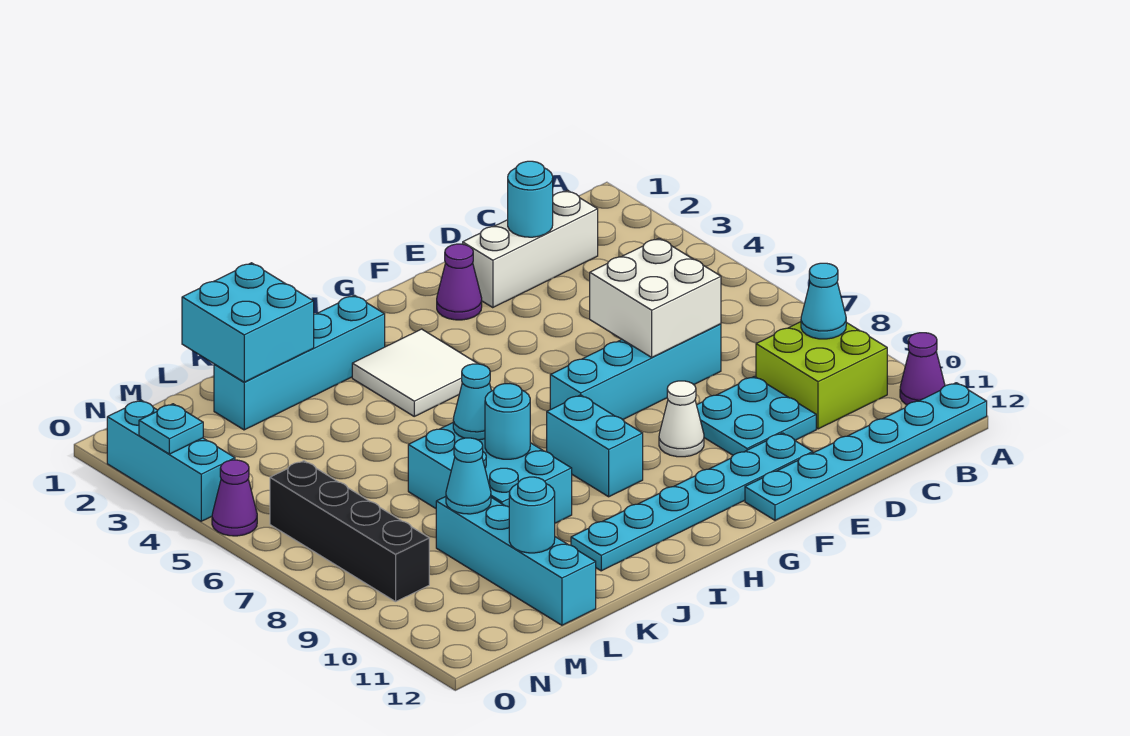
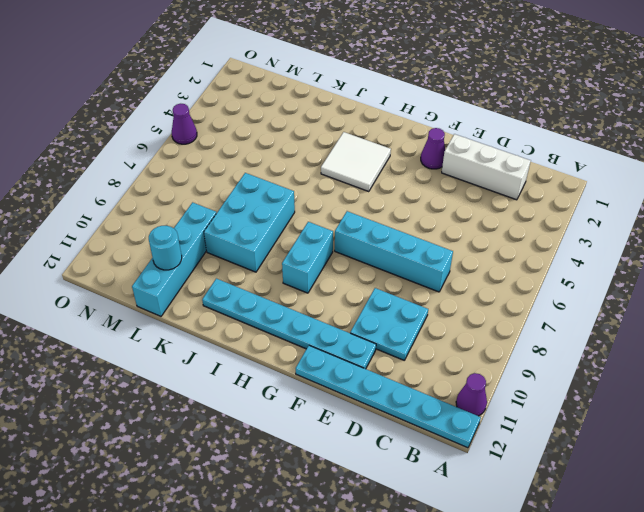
none -> lime 2x2 brick [756,322,887,429]
none -> white 1x1 cone [659,381,704,457]
none -> cyan 1x4 brick [214,295,385,430]

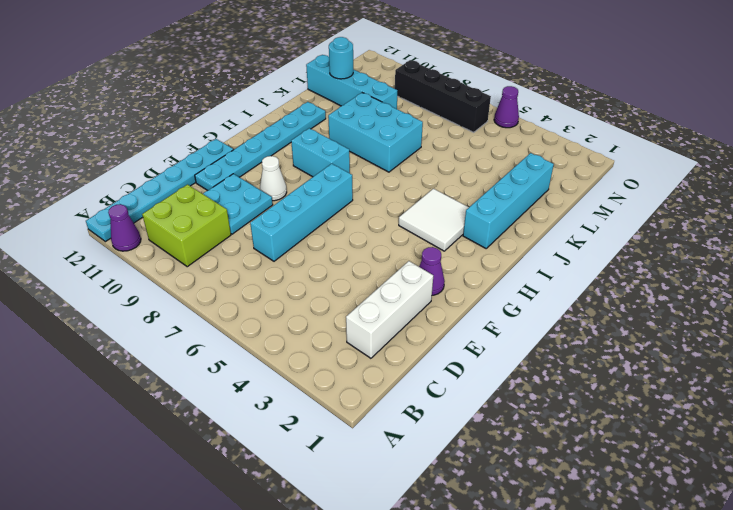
none -> cyan 1x3 brick [107,400,235,521]
none -> cyan 1x1 cone [801,263,846,339]
none -> cyan 1x1 round brick [508,161,553,237]

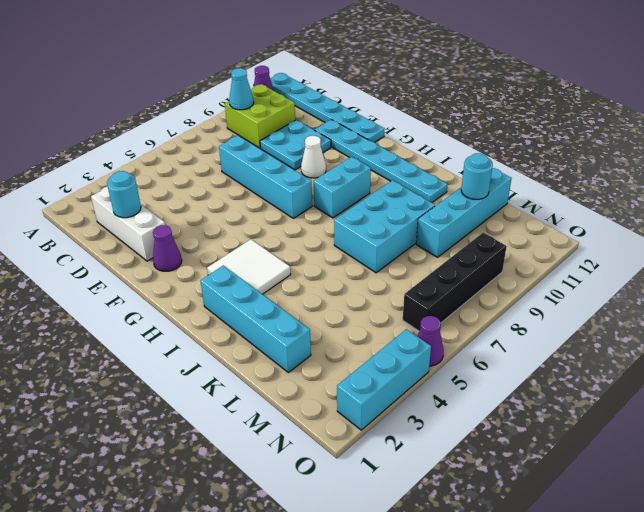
none -> white 2x2 brick [590,238,721,357]
none -> cyan 1x1 cone [453,364,491,440]
none -> cyan 1x1 round brick [485,384,530,459]

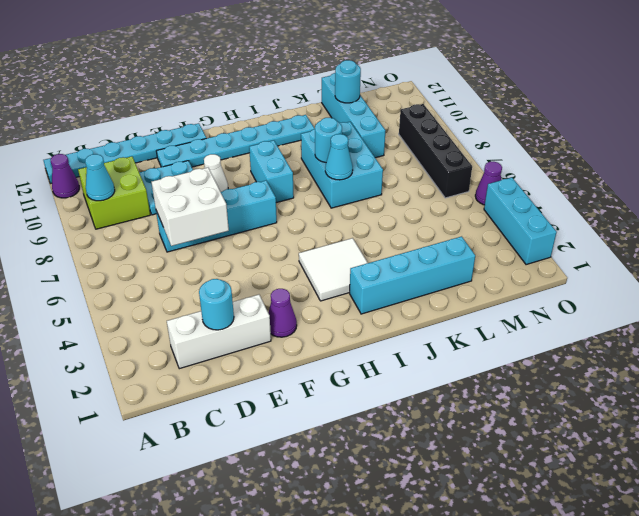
none -> cyan 2x2 brick [182,263,314,382]
none -> cyan 1x1 cone [446,438,491,514]
none -> cyan 1x1 plate [139,404,203,454]

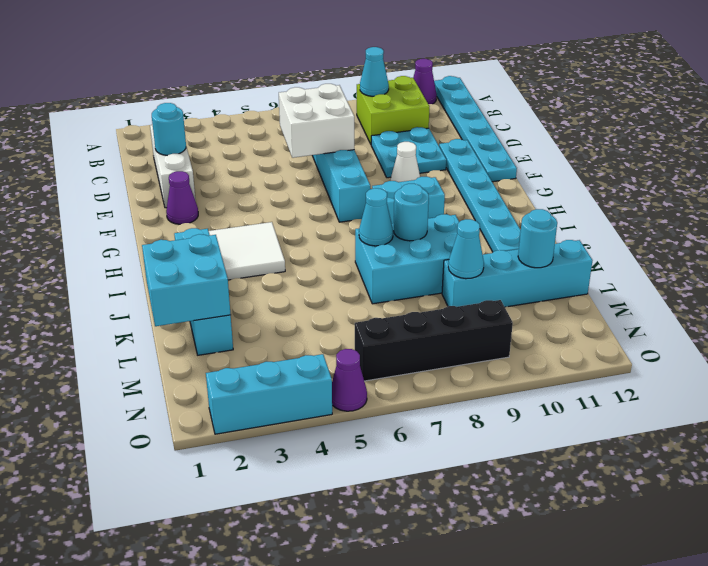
none -> cyan 1x1 plate [139,404,203,454]

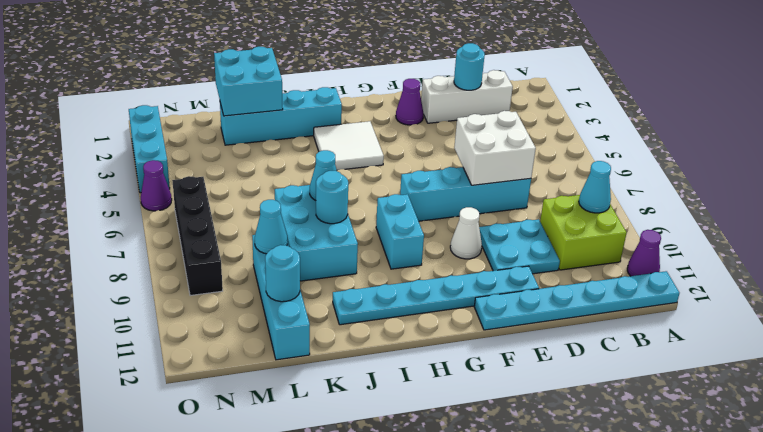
none -> cyan 1x1 plate [139,404,203,454]

